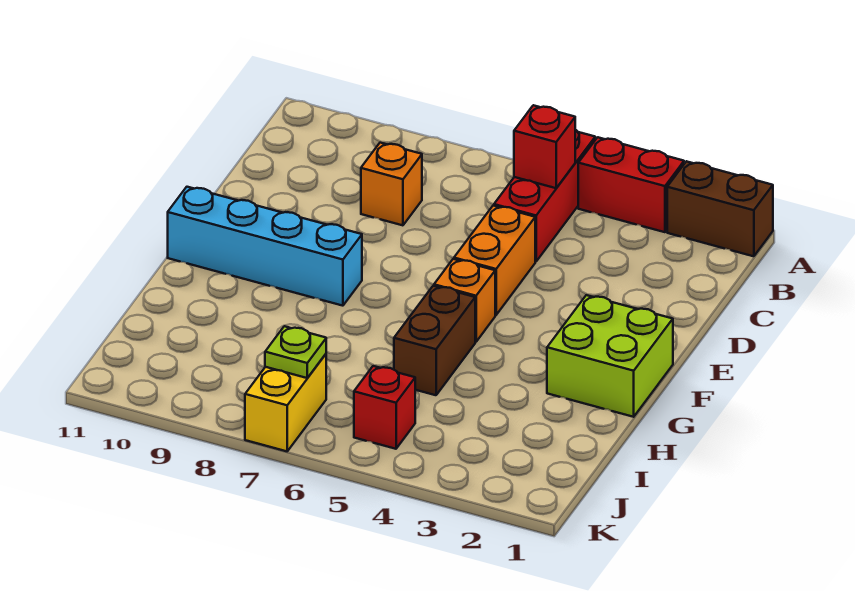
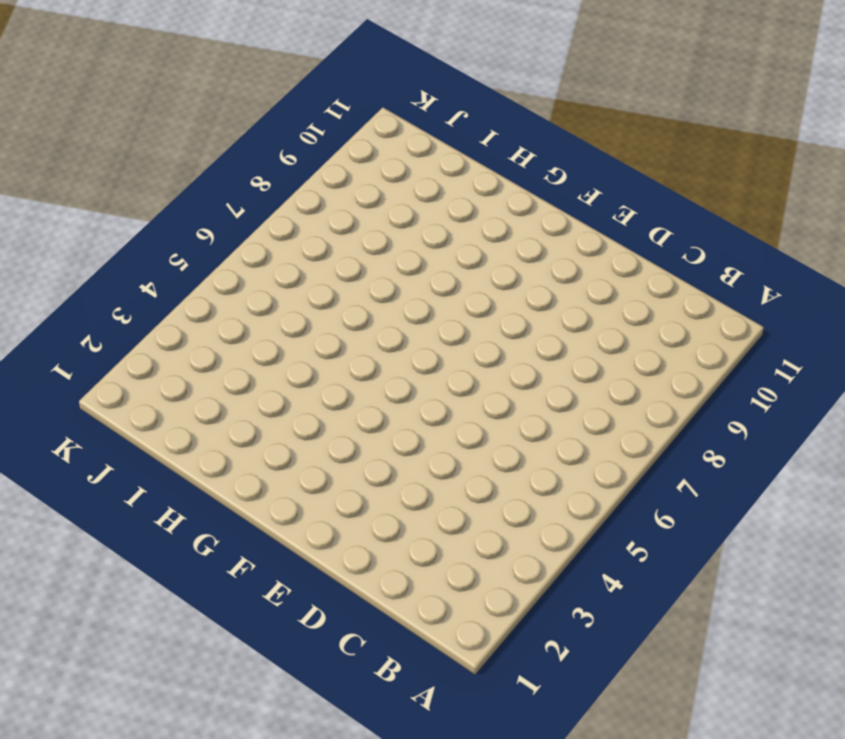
none -> brown 1x2 brick [667,161,773,256]
none -> red 1x2 brick [578,137,684,232]
none -> red 1x3 brick [494,130,595,262]

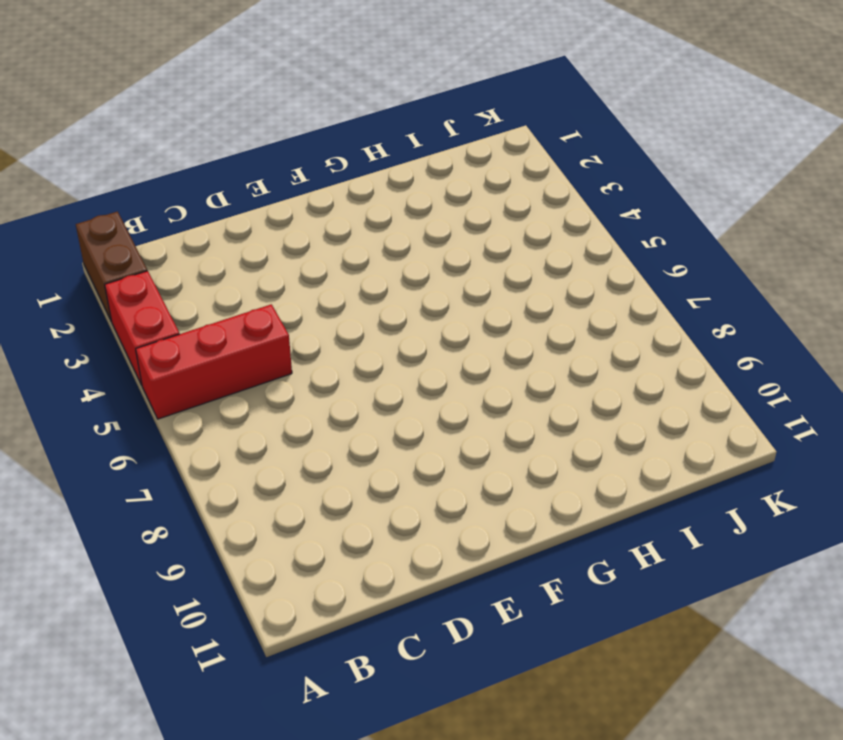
none -> orange 1x1 brick [361,143,422,225]
none -> orange 1x2 brick [454,206,535,315]
none -> lime 2x2 brick [547,295,673,417]

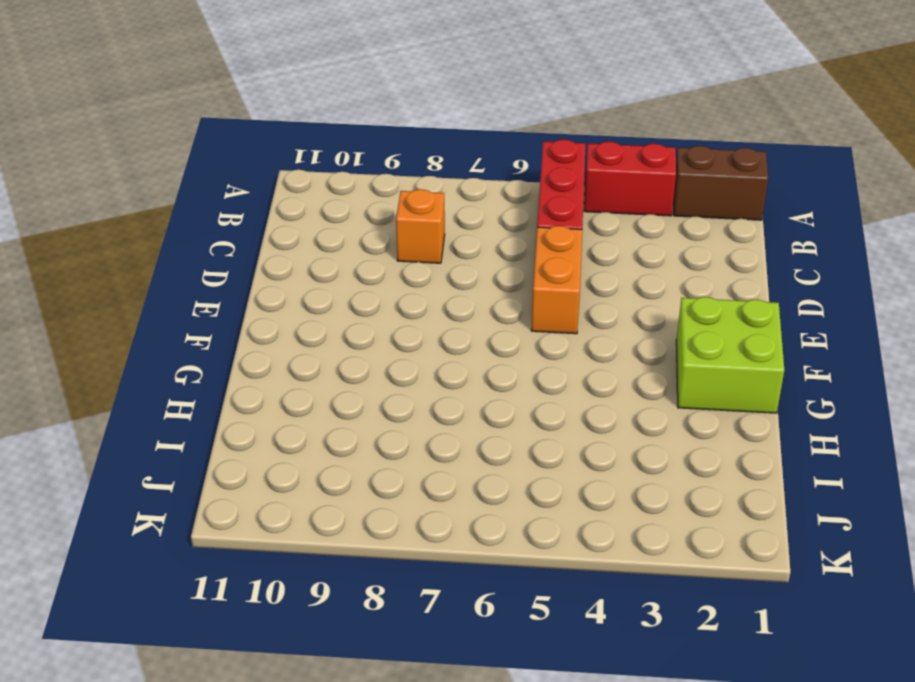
none -> orange 1x1 brick [434,259,495,342]
none -> cyan 1x4 brick [168,187,362,306]
none -> brown 1x2 brick [394,286,475,395]

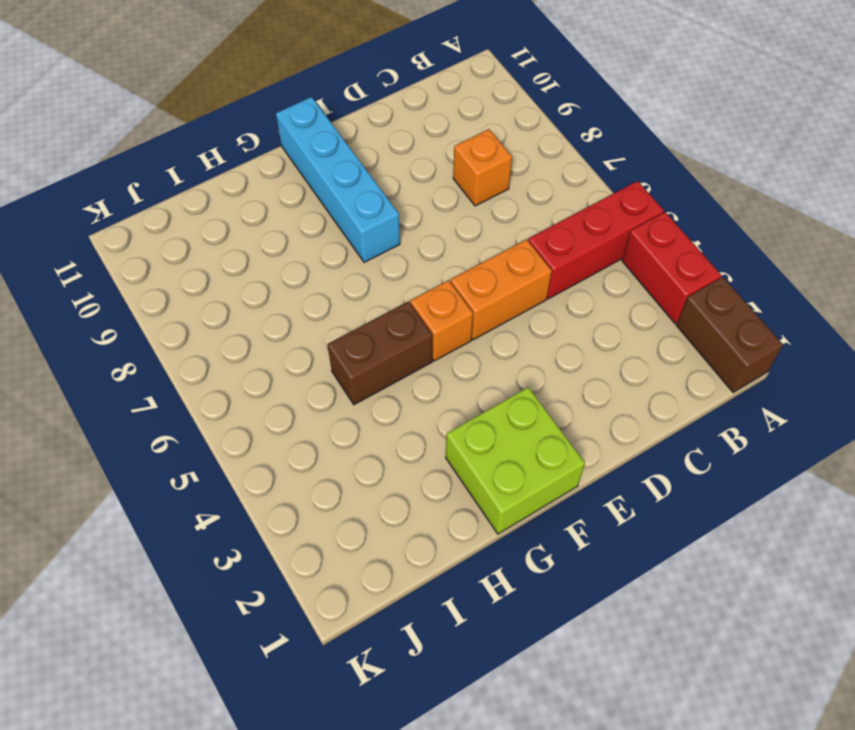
none -> red 1x1 brick [354,366,415,449]
none -> yellow 1x2 brick [245,354,326,451]
none -> red 1x1 brick [514,105,575,188]

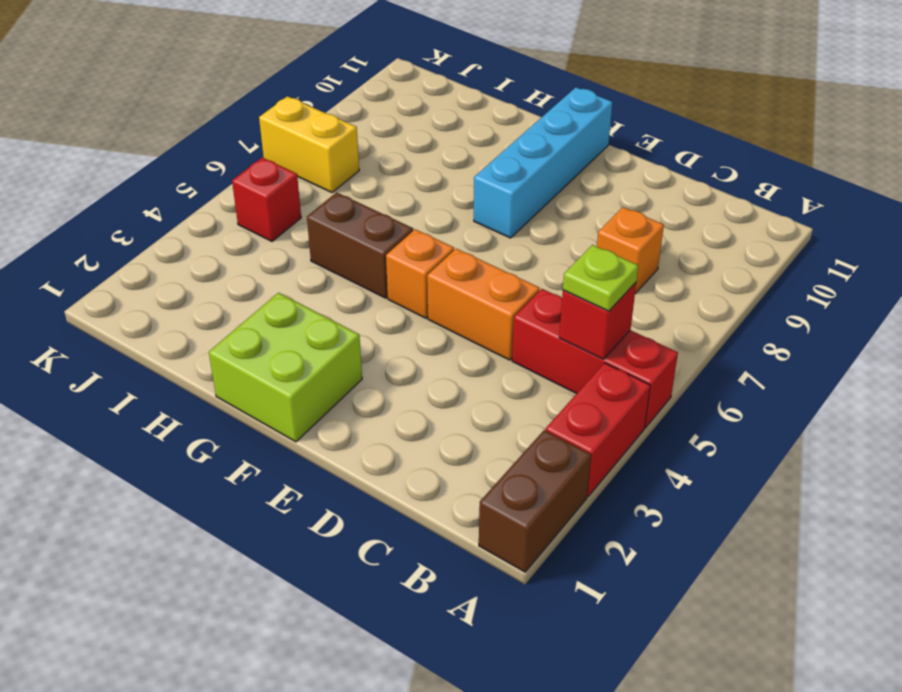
lime 1x1 plate [563,245,638,311] -> lime 1x1 plate moved to [265,326,326,378]

